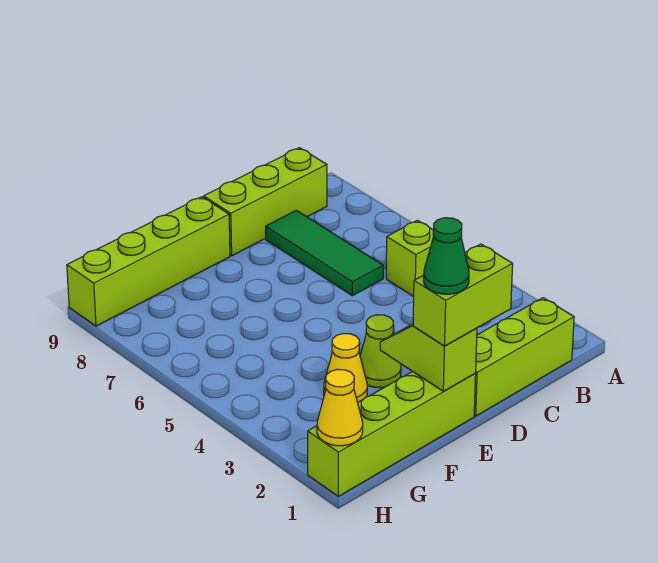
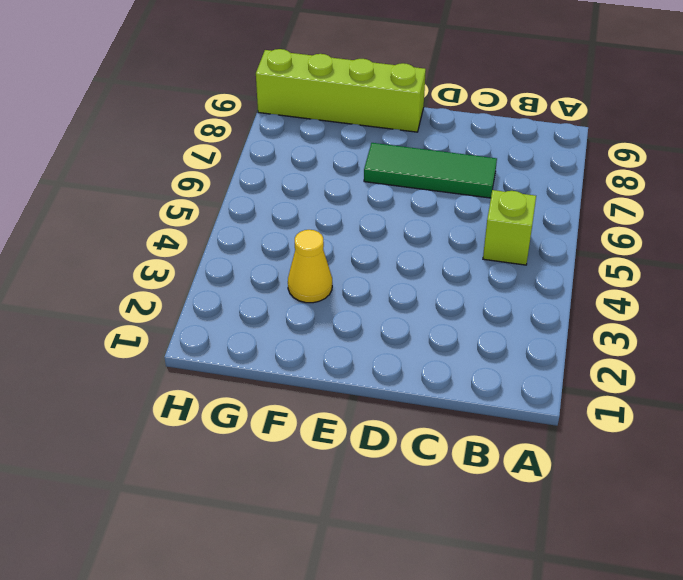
green 1x3 tile [364,143,497,198] -> green 1x3 tile turned to [266,210,383,296]
none -> lime 1x3 brick [474,298,574,416]
none -> lime 1x3 brick [204,148,327,256]
none -> lime 1x4 brick [308,372,476,496]

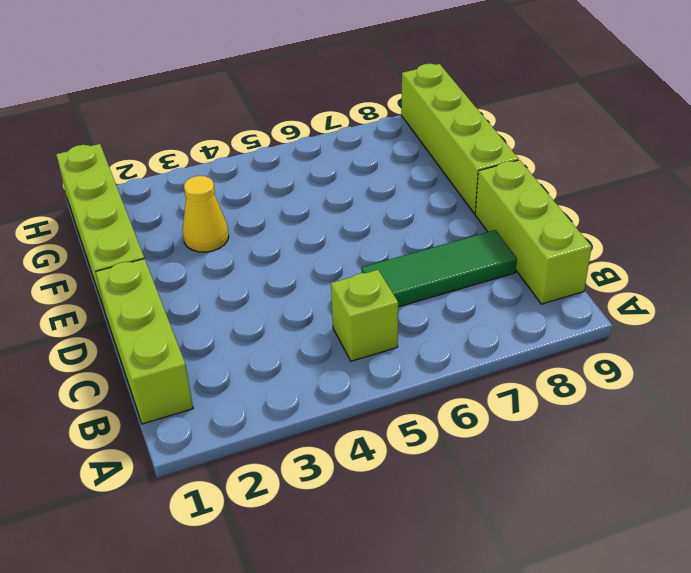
none -> lime 1x1 cone [360,315,401,388]
none -> lime 1x2 slope [380,324,477,391]
none -> yellow 1x1 cone [317,369,363,446]

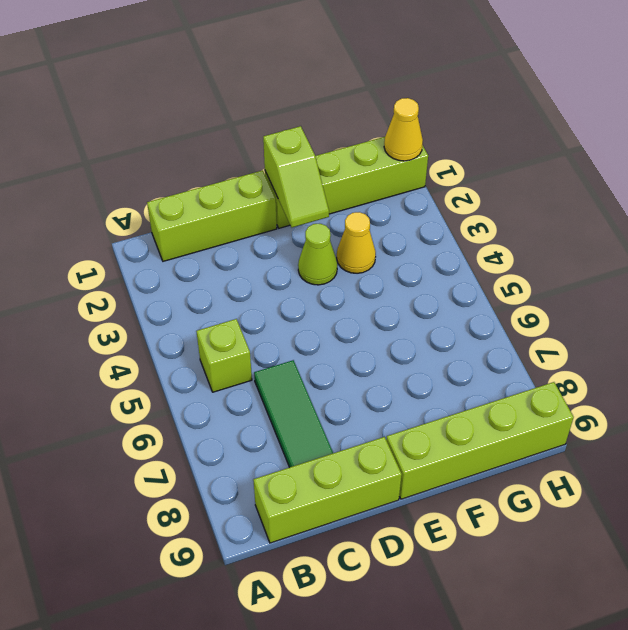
none -> lime 1x2 brick [413,244,513,346]
none -> green 1x1 cone [424,218,469,294]

